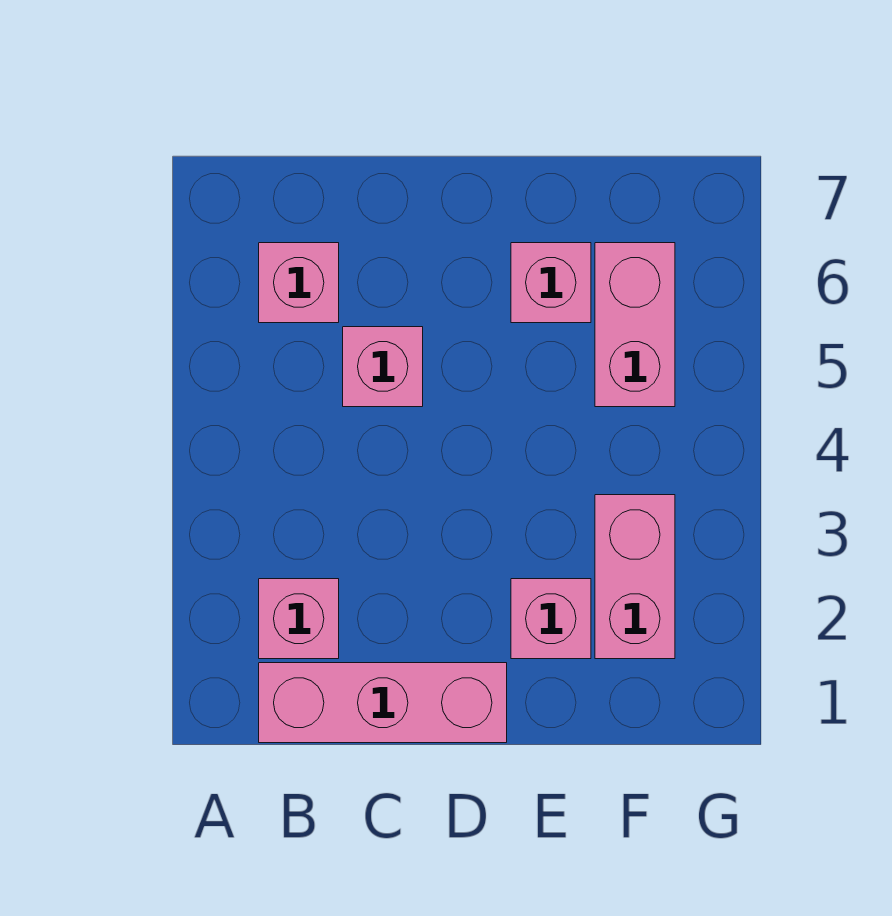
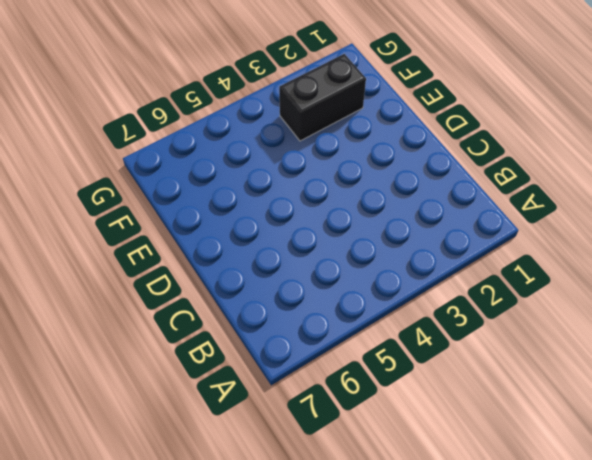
black 1x2 brick [279,54,366,141] -> pink 1x2 brick [595,495,675,659]
none -> pink 1x3 brick [259,663,507,743]
none -> pink 1x1 brick [259,579,339,659]

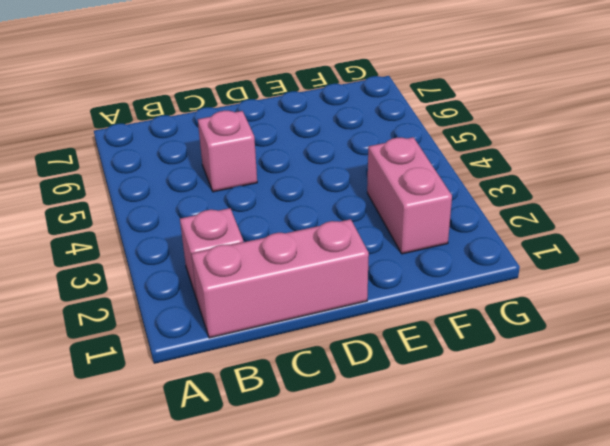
none -> pink 1x1 brick [259,243,339,323]
none -> pink 1x1 brick [511,579,591,659]

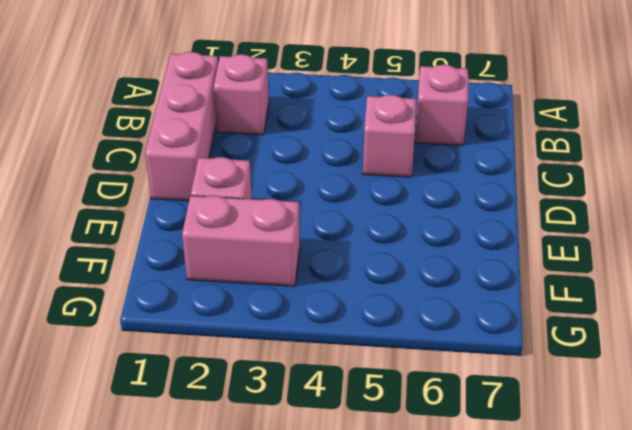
none -> pink 1x1 brick [511,243,591,323]
none -> pink 1x2 brick [595,243,675,407]

